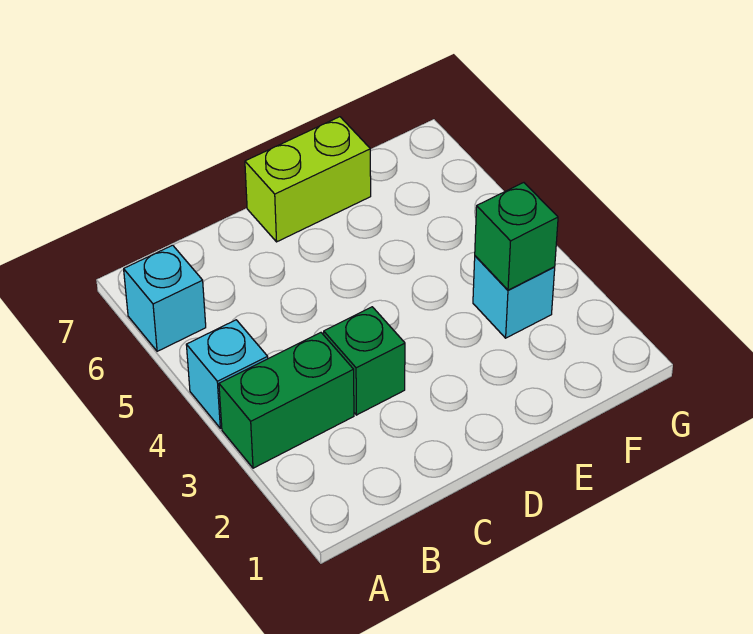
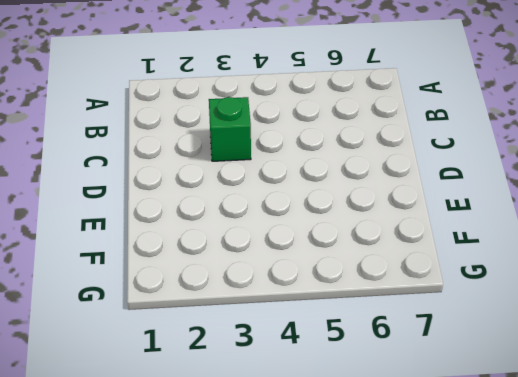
none -> green 1x2 brick [219,333,354,468]
none -> cyan 1x1 brick [186,320,268,428]

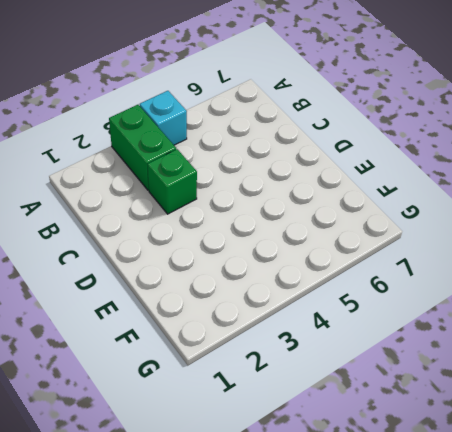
none -> cyan 1x1 brick [124,245,206,351]
none -> lime 1x2 brick [245,117,371,242]

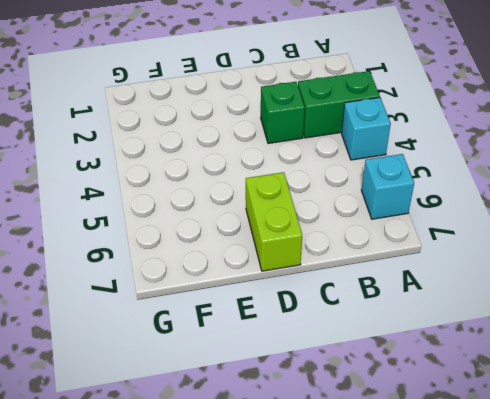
lime 1x2 brick [246,172,302,271] -> lime 1x2 brick turned to [245,117,371,242]
none -> cyan 1x1 brick [473,256,555,338]
none -> green 1x1 brick [475,183,558,290]

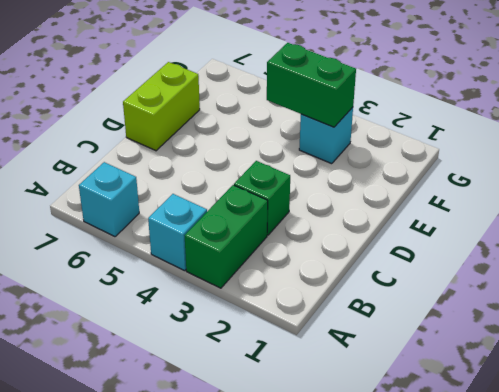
green 1x2 brick [267,43,356,127] -> green 1x1 brick [475,183,558,290]

